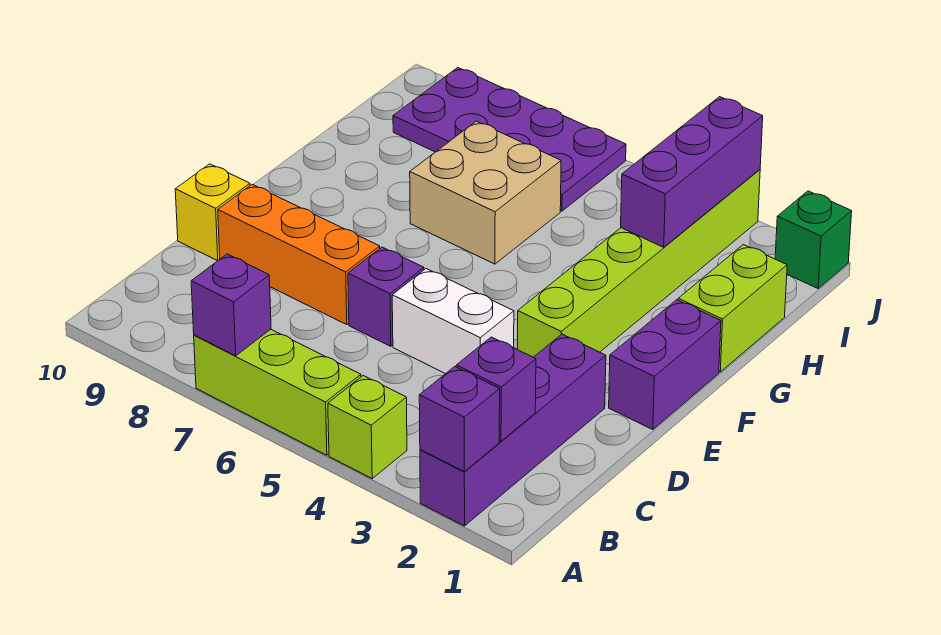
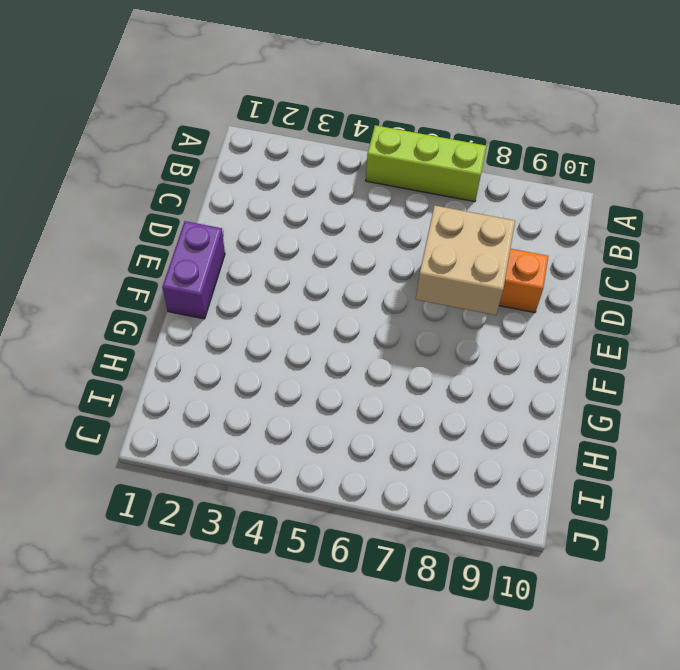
tan 2x2 brick [416,206,515,315] -> tan 2x2 brick moved to [410,121,561,264]
none -> purple 1x4 brick [420,334,606,526]
none -> lime 1x1 brick [328,376,407,478]
none -> white 1x2 brick [392,269,514,374]

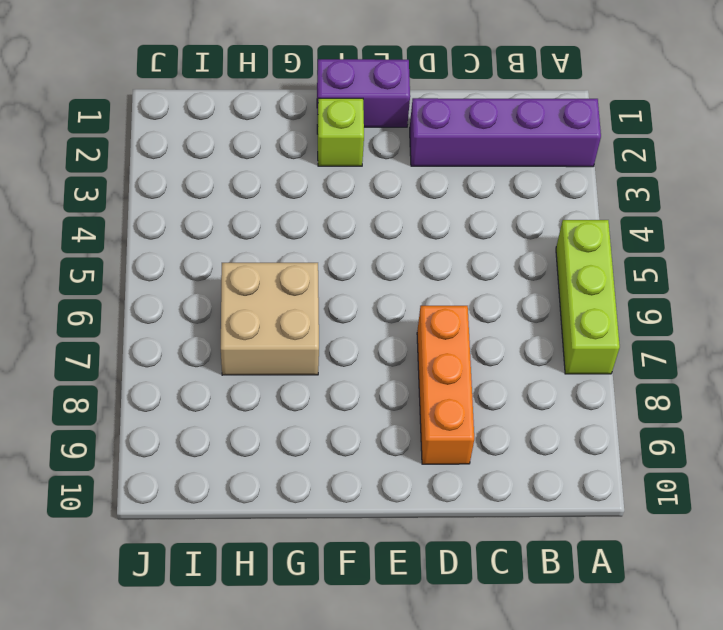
lime 1x1 brick [317,98,364,166] -> lime 1x1 brick moved to [328,376,407,478]
none -> white 1x2 brick [392,269,514,374]
none -> purple 1x1 brick [348,247,424,346]
none -> yellow 1x1 brick [175,164,250,261]

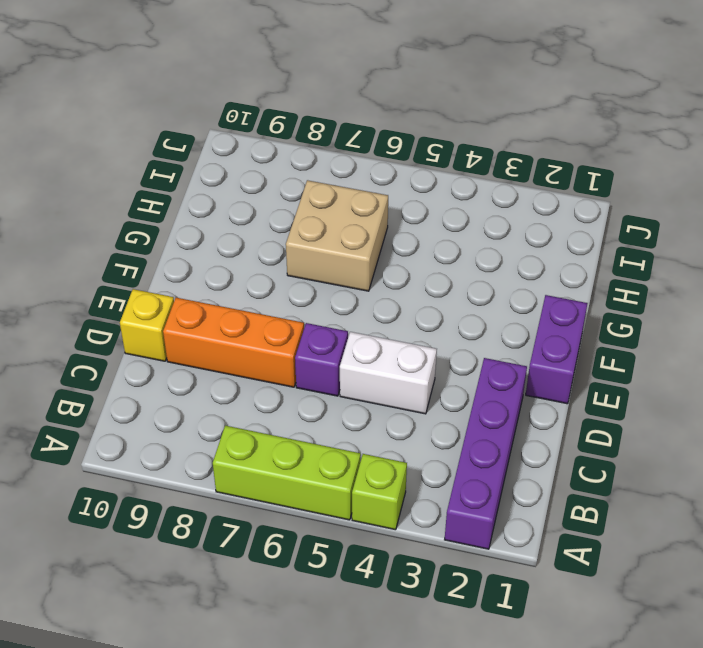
none -> lime 1x6 brick [517,169,760,357]
none -> lime 1x2 brick [678,245,787,372]
none -> purple 2x4 plate [393,68,626,211]

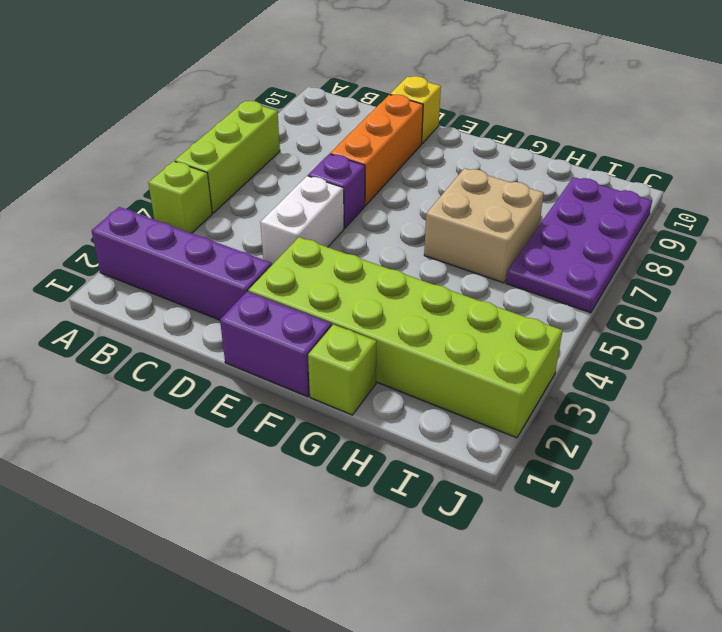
lime 2x6 brick [248,237,563,438] -> lime 1x6 brick [517,169,760,357]
lime 1x1 brick [308,324,377,415] -> lime 1x2 brick [678,245,787,372]
none -> green 1x1 brick [775,191,852,288]
none -> purple 1x1 brick [419,367,500,472]
none -> purple 1x1 brick [191,254,271,356]

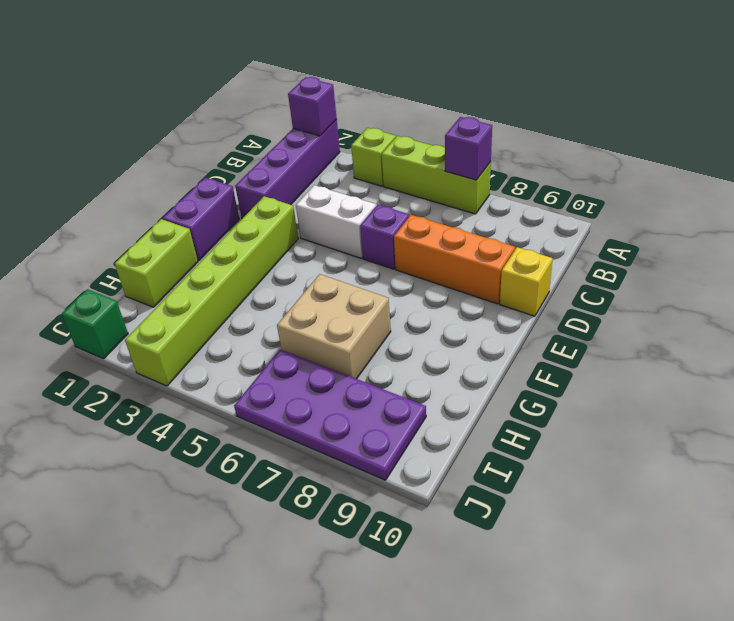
none -> purple 1x1 brick [456,337,536,441]
none -> purple 1x3 brick [621,97,763,247]

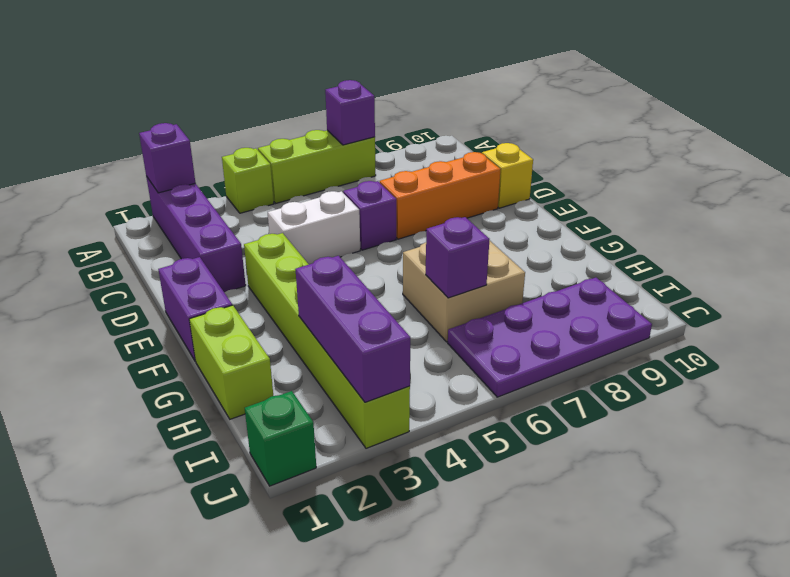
purple 1x1 brick [426,217,490,298] -> purple 1x1 brick moved to [456,337,536,441]

